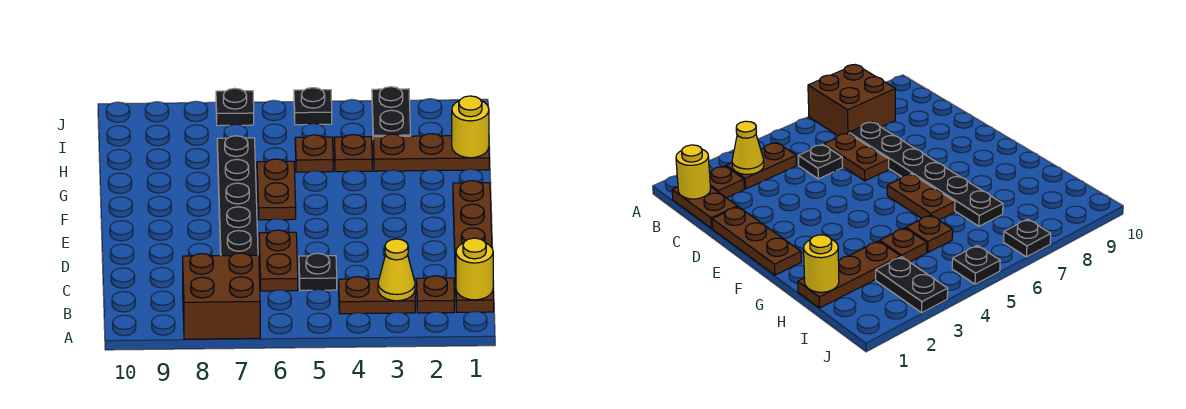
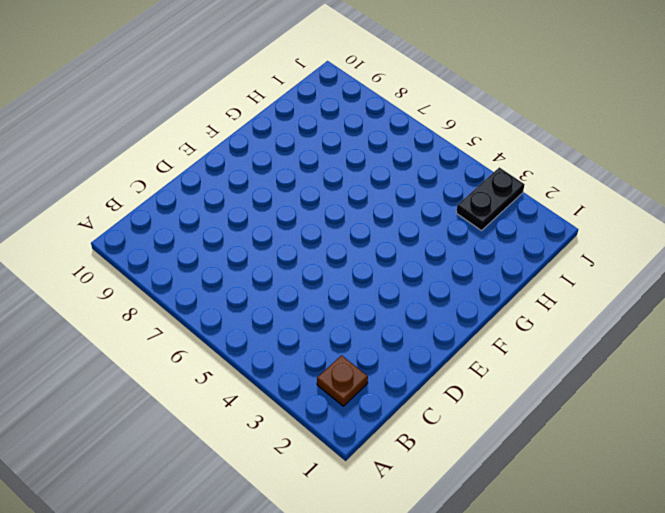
none -> brown 2x2 brick [183,253,260,339]
none -> brown 1x2 plate [455,254,494,312]
none -> brown 1x2 plate [339,277,415,314]

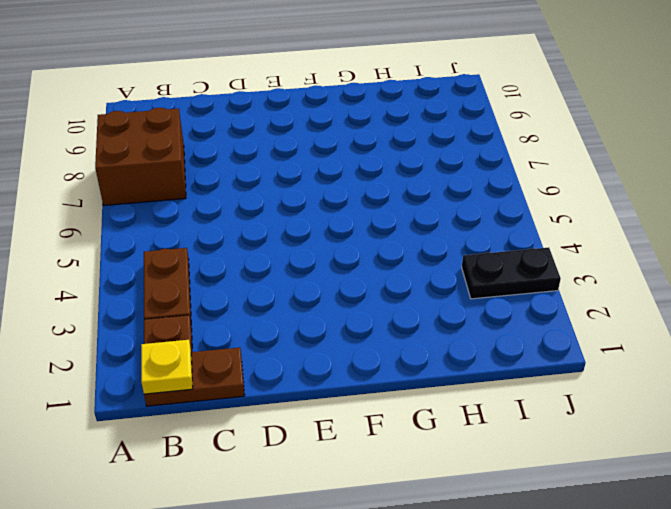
yellow 1x1 plate [141,340,193,394] -> yellow 1x1 round brick [456,238,493,300]
none -> black 1x1 plate [299,253,337,291]
none -> brown 1x2 plate [259,230,298,291]
none -> black 1x6 plate [217,136,258,256]

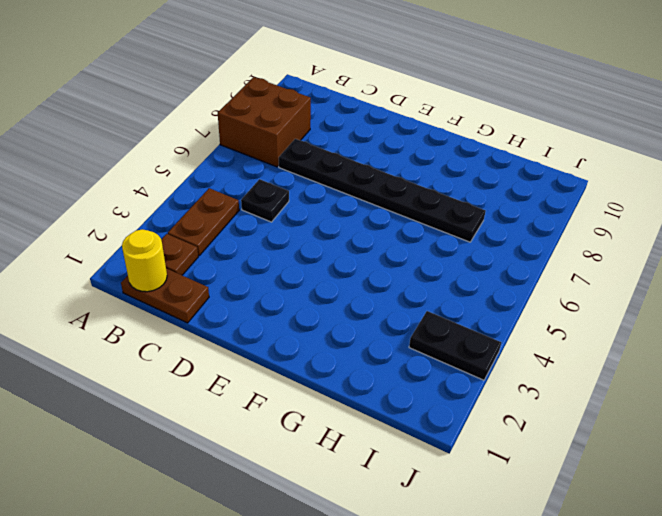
none -> brown 1x2 plate [259,230,298,291]
none -> brown 1x3 plate [453,181,492,254]
none -> brown 1x2 plate [257,159,296,220]

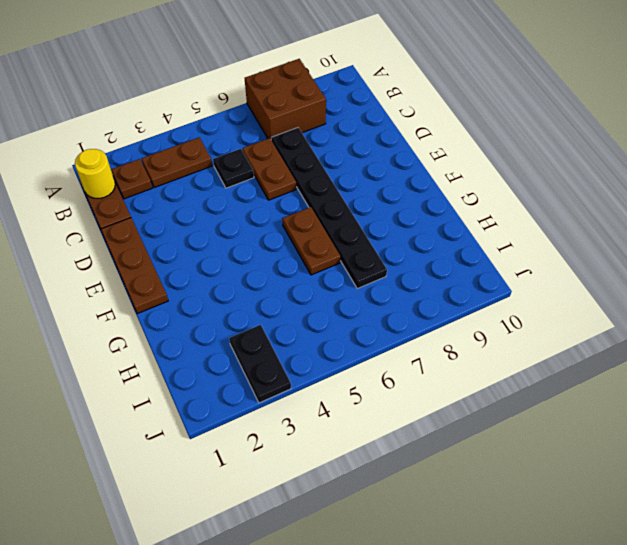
none -> brown 1x3 plate [373,134,489,171]
none -> brown 1x1 plate [334,135,372,172]
none -> brown 1x1 plate [295,135,333,172]

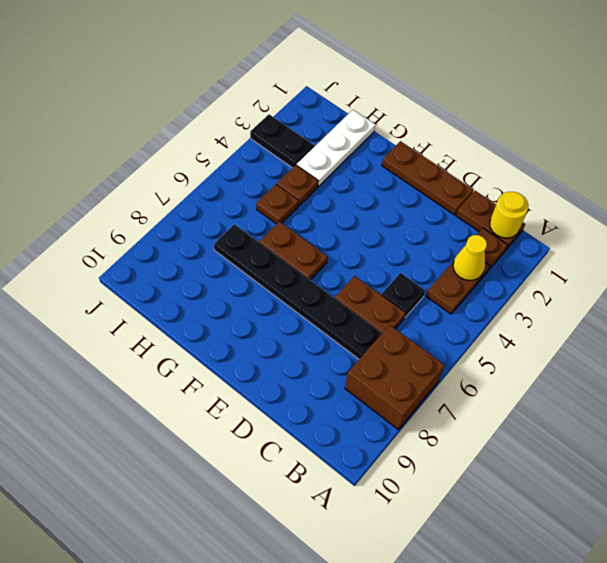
white 1x3 plate [297,110,375,186] -> brown 1x3 plate [373,134,489,171]
none -> black 1x1 plate [294,88,332,125]
none -> black 1x1 plate [216,88,254,126]
none -> yellow 1x1 round brick [452,96,489,158]

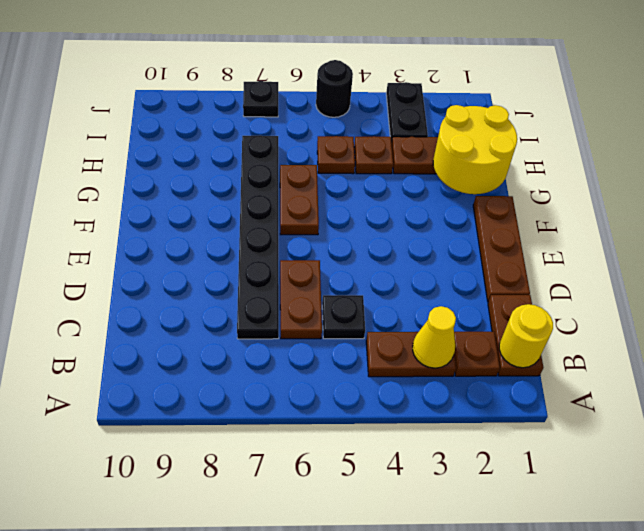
yellow 2x2 round brick [433,105,517,194] -> yellow 1x1 round brick [452,96,489,158]
black 1x1 round brick [316,60,353,117] -> black 1x1 plate [294,88,332,125]
none -> brown 2x2 brick [183,253,260,339]

